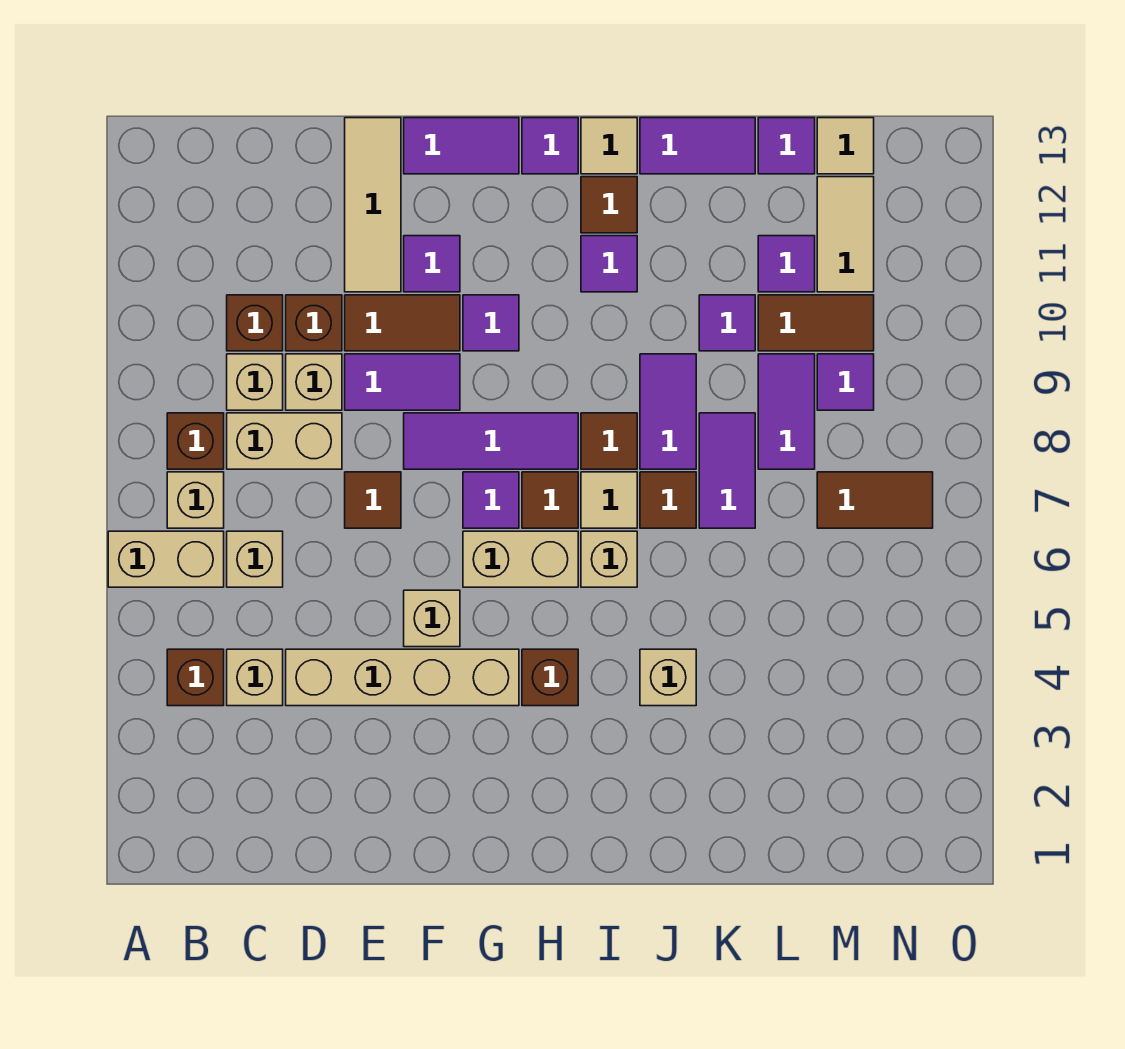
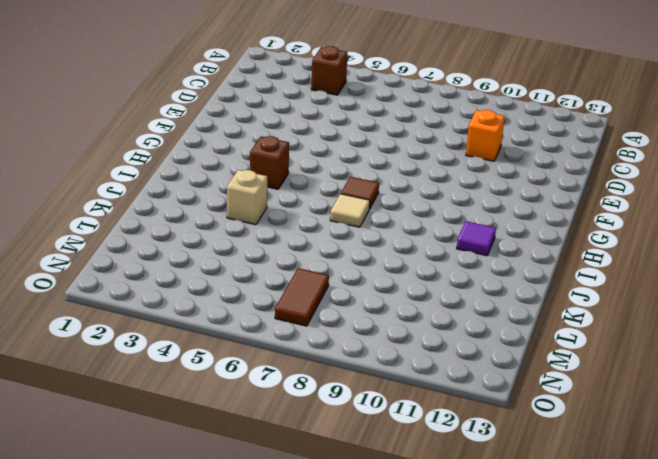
orange 1x1 brick [466,110,504,161] -> brown 1x1 brick [286,295,342,351]
none -> tan 1x2 brick [108,531,224,587]
none -> tan 1x1 brick [167,472,224,528]
none -> brown 1x1 brick [167,413,224,469]
none -> tan 1x1 brick [227,649,283,706]

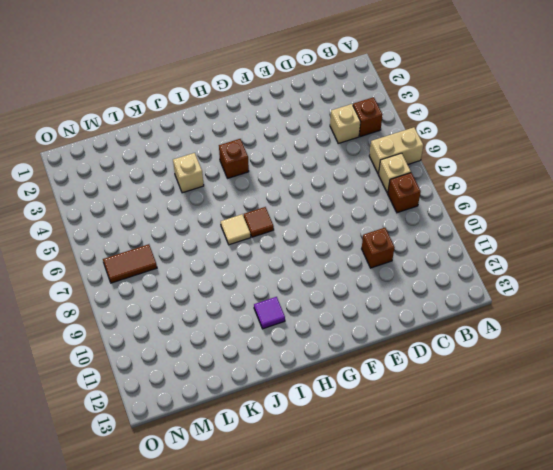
none -> tan 1x1 brick [227,531,283,587]
none -> tan 1x2 brick [227,413,342,469]
none -> tan 1x1 brick [227,354,283,410]
none -> brown 1x1 brick [227,295,283,351]

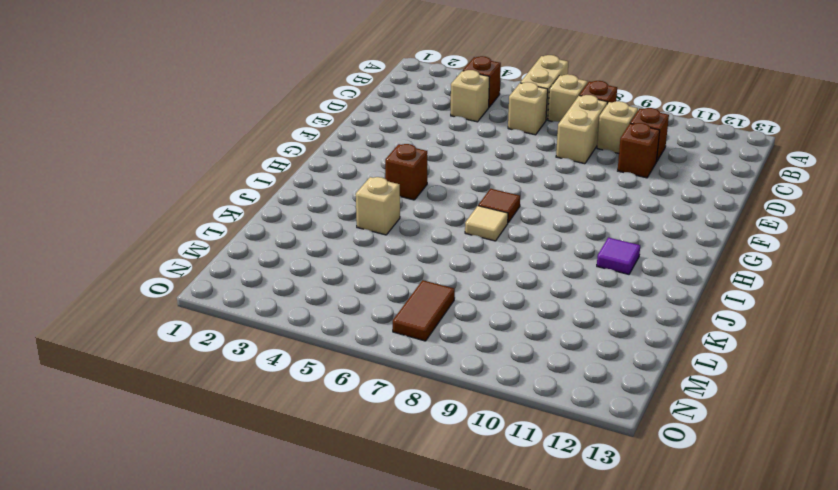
none -> tan 1x4 brick [286,649,519,706]
none -> tan 1x1 brick [286,354,342,410]
none -> brown 1x1 tile [345,472,401,528]
none -> purple 1x2 tile [345,354,460,410]

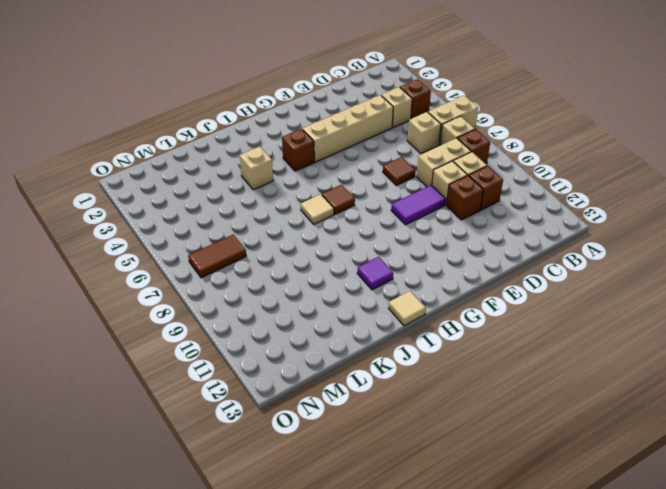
none -> brown 1x2 tile [345,295,460,351]
none -> tan 1x3 tile [345,118,401,292]
none -> tan 1x1 brick [404,590,460,647]
none -> purple 1x3 tile [404,413,578,469]

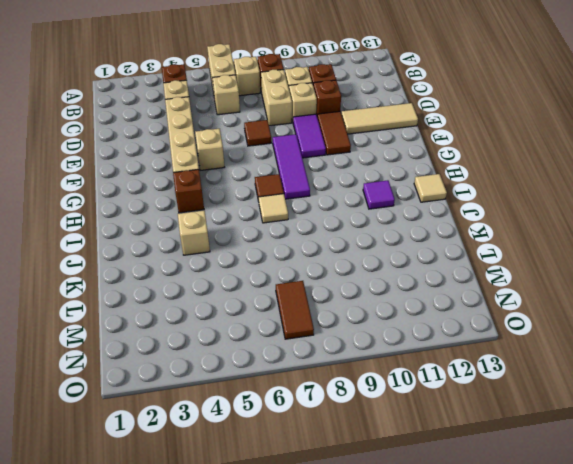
none -> purple 1x1 tile [404,236,460,292]
none -> purple 1x2 tile [404,118,519,174]
none -> tan 1x2 brick [463,531,578,587]
none -> purple 1x1 tile [463,472,519,528]

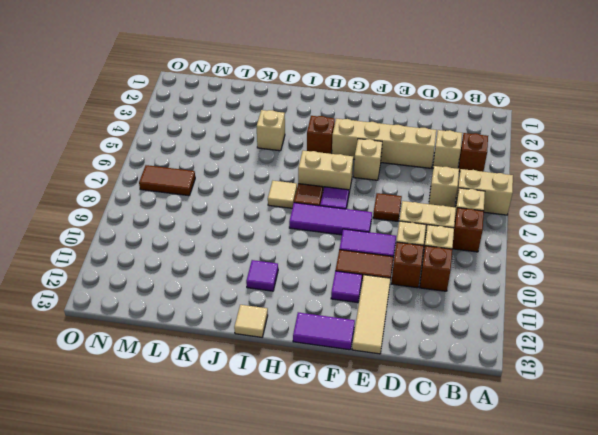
none -> purple 1x1 tile [463,295,519,351]
none -> purple 1x1 tile [522,118,578,174]
none -> tan 1x1 brick [581,531,637,587]
none -> brown 1x1 tile [581,413,637,469]

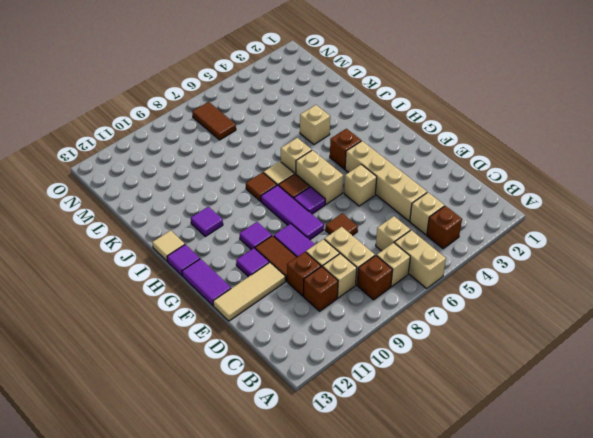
none -> brown 1x1 tile [581,177,637,233]
none -> brown 1x1 tile [640,472,696,528]
none -> purple 1x2 tile [640,354,696,469]
none -> purple 1x2 tile [640,118,755,174]

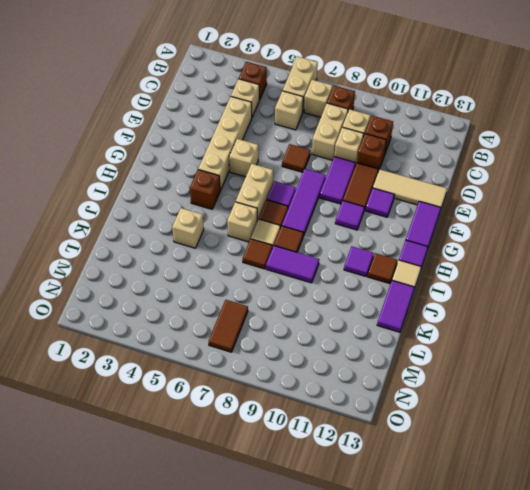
none -> purple 1x2 tile [699,413,755,528]
none -> purple 1x1 tile [699,295,755,351]
none -> purple 1x2 tile [758,354,815,469]
none -> brown 1x2 tile [758,295,874,351]

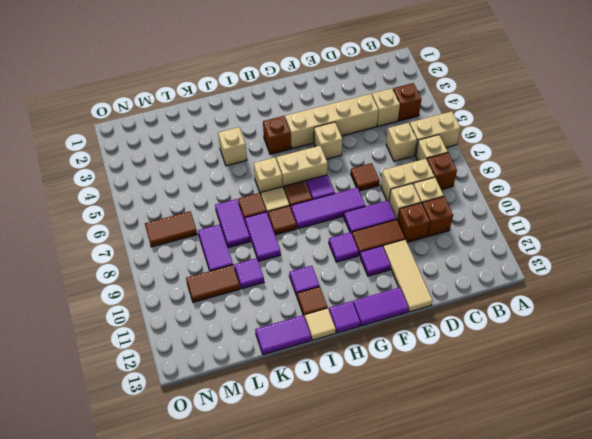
none -> purple 1x1 tile [758,236,815,292]
none -> purple 1x1 tile [758,118,815,174]
none -> purple 1x1 tile [817,354,874,410]
none -> tan 1x2 tile [817,177,874,292]

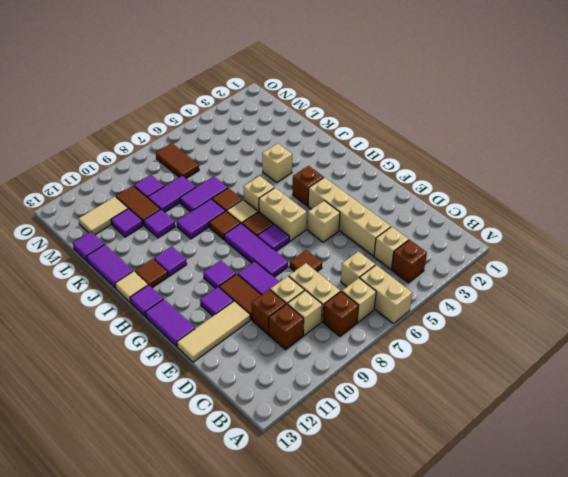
none -> tan 1x1 tile [817,118,874,174]

